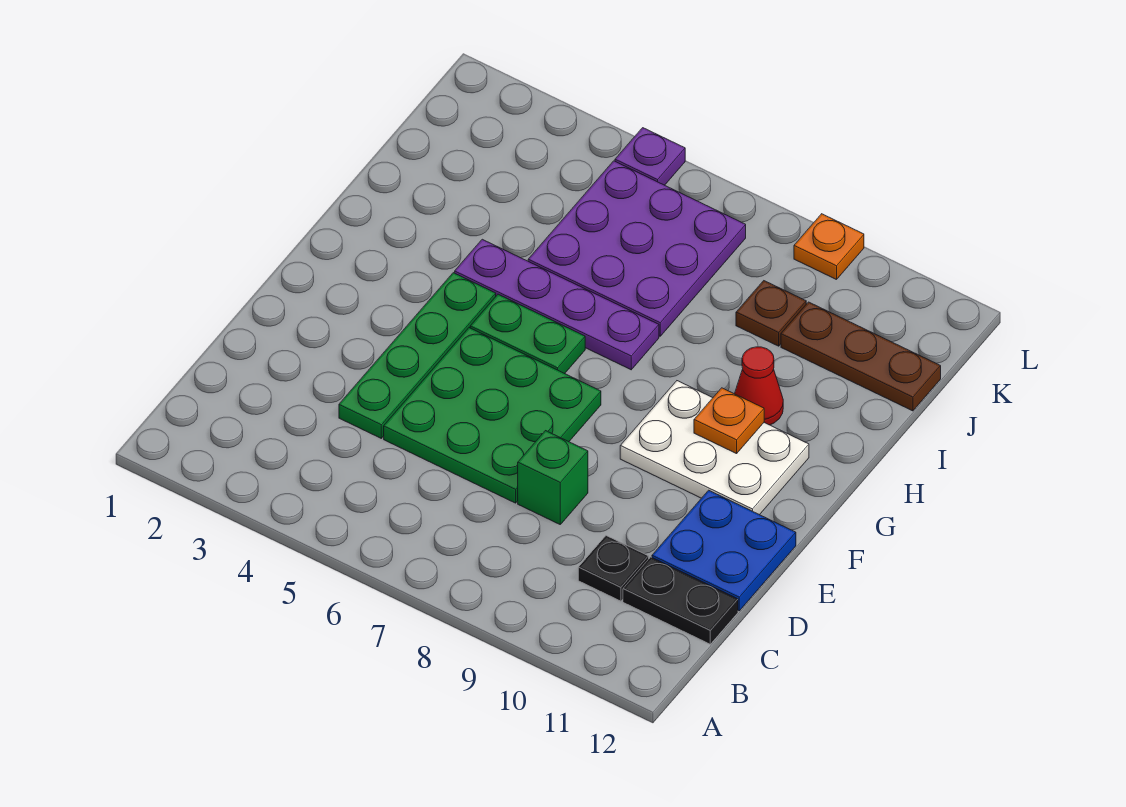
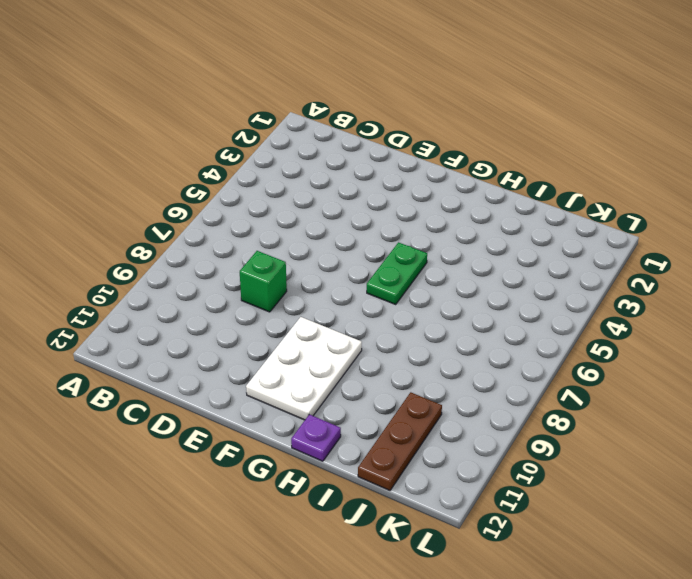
purple 1x1 plate [291,414,341,461] -> purple 1x1 plate moved to [615,128,685,185]
none -> black 1x1 plate [578,536,649,601]
none -> black 1x2 plate [623,557,738,644]
none -> green 1x4 plate [339,273,496,438]

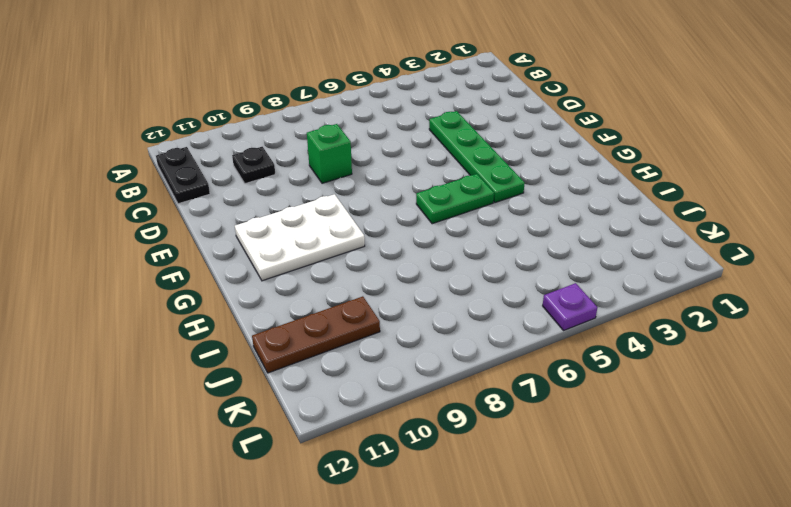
black 1x2 plate [156,147,210,204] -> black 1x2 plate turned to [623,557,738,644]
none -> green 3x3 plate [384,328,601,503]
none -> blue 2x2 plate [652,490,796,611]
none -> purple 1x4 plate [455,239,659,370]

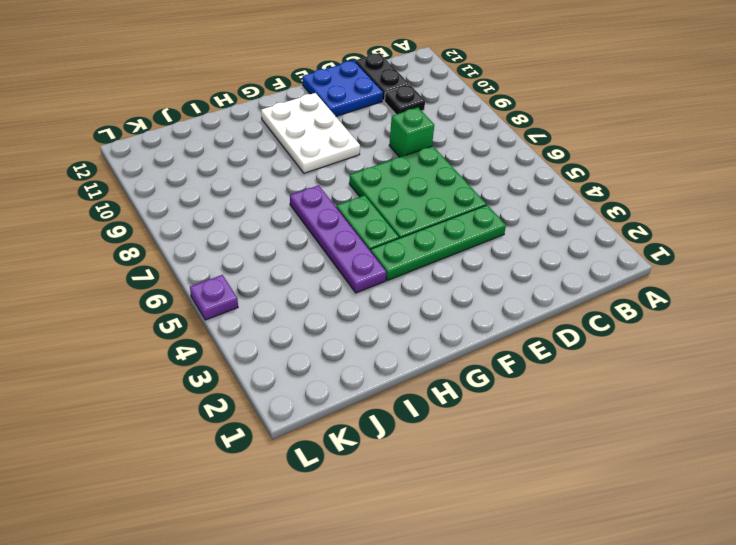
none -> red 1x1 cone [735,347,783,425]
none -> purple 3x3 plate [528,161,746,336]
none -> brown 1x1 plate [736,281,806,346]

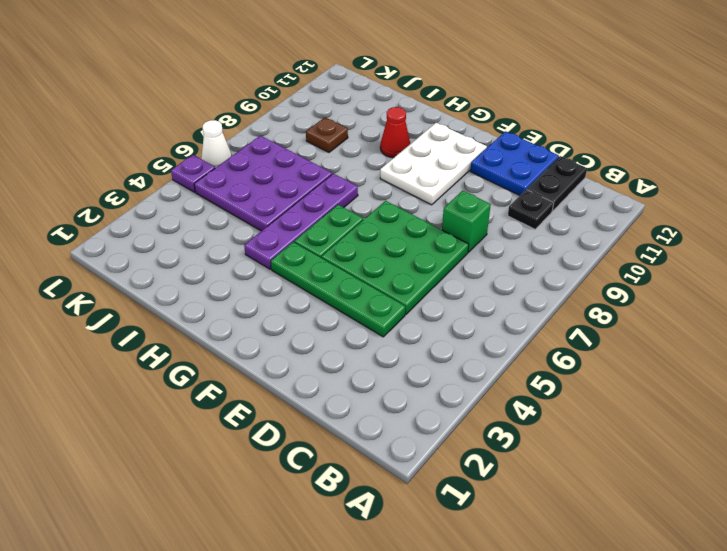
white 1x1 cone [201,120,232,168] -> none
none -> brown 1x3 plate [781,302,941,411]
none -> orange 1x1 plate [794,214,864,280]
none -> orange 1x1 plate [694,388,764,454]

